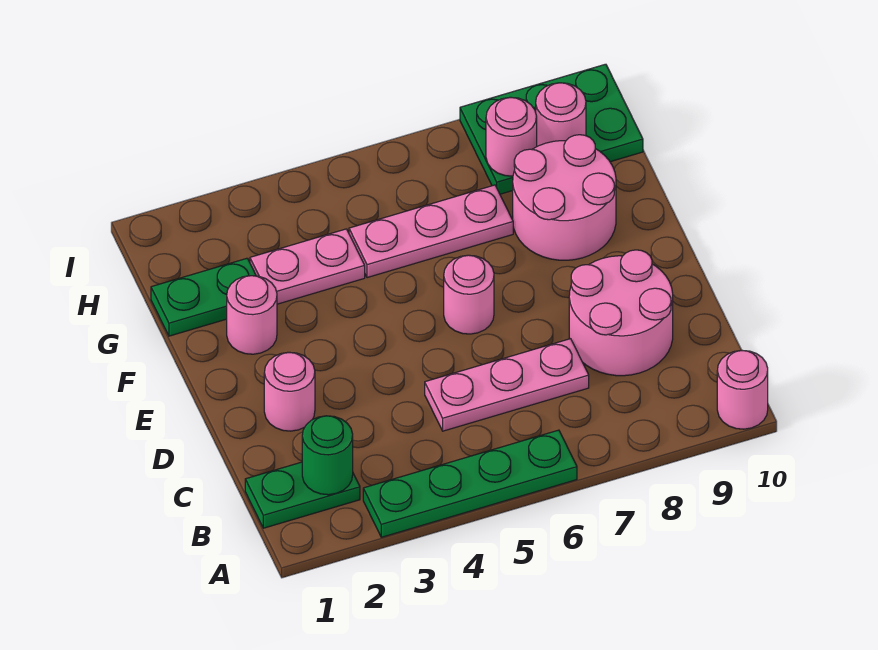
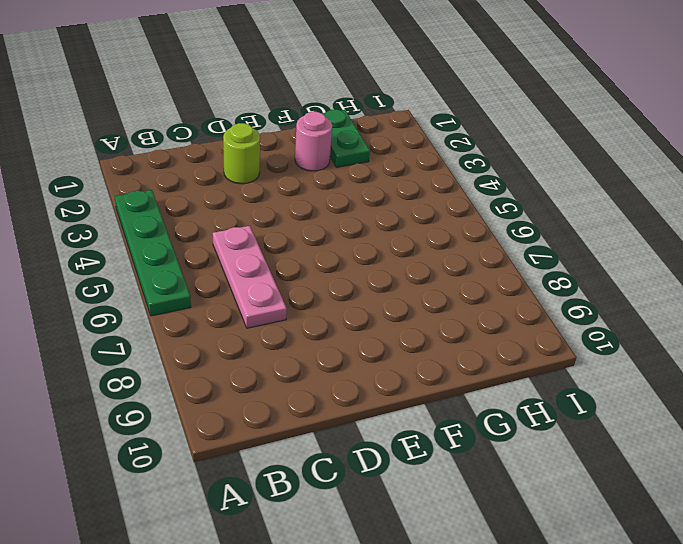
lime 1x1 round brick [223,123,260,184] -> pink 1x1 round brick [264,352,315,431]
none -> pink 1x1 round brick [717,350,768,429]
none -> green 1x2 plate [245,462,360,528]
none -> pink 2x2 round brick [569,250,673,376]

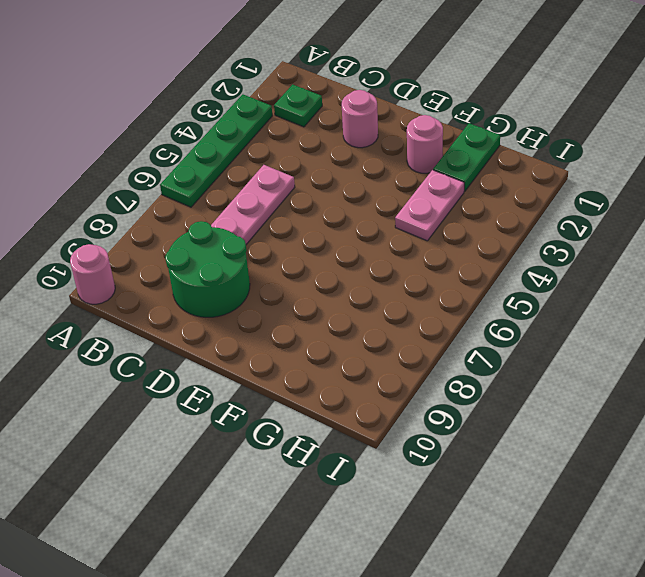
green 1x1 plate [274,84,322,127] -> green 1x2 plate [245,462,360,528]
green 2x2 round brick [165,221,250,317] -> pink 2x2 round brick [569,250,673,376]
none -> pink 1x1 round brick [444,255,494,334]
none -> pink 2x2 round brick [513,135,616,260]
none -> pink 1x3 plate [349,185,513,278]

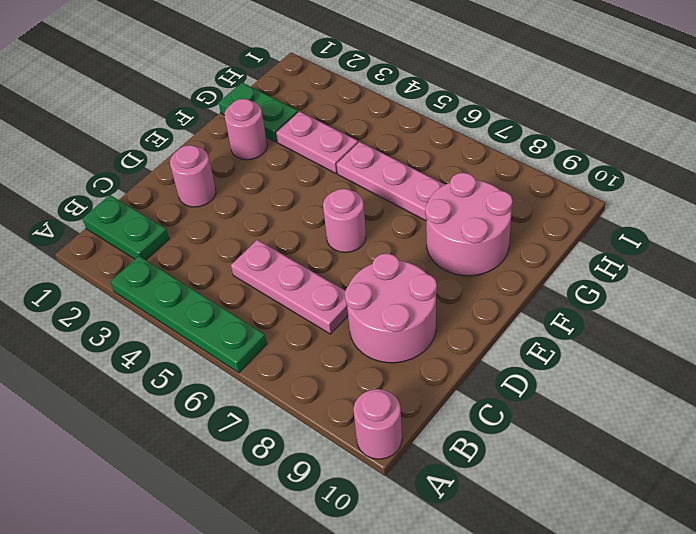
none -> green 2x3 plate [460,64,643,194]
none -> green 1x1 round brick [302,416,353,495]
none -> pink 1x1 round brick [486,97,537,176]

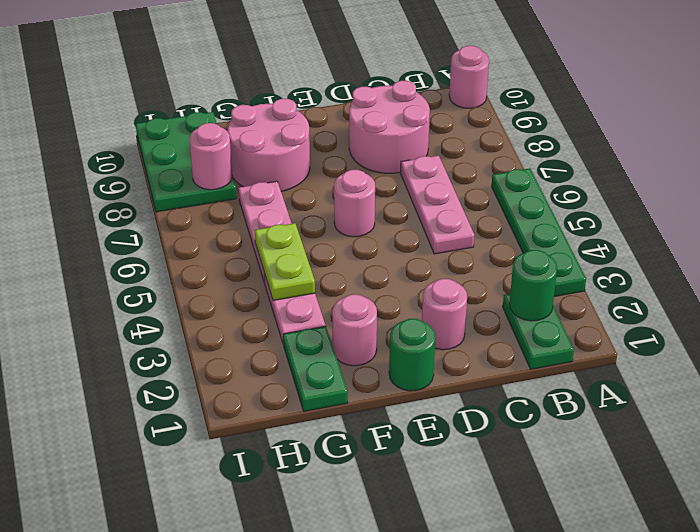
green 1x1 round brick [389,319,435,391] -> none
lime 1x2 plate [255,223,315,300] -> none
none -> pink 1x1 round brick [536,83,586,146]

